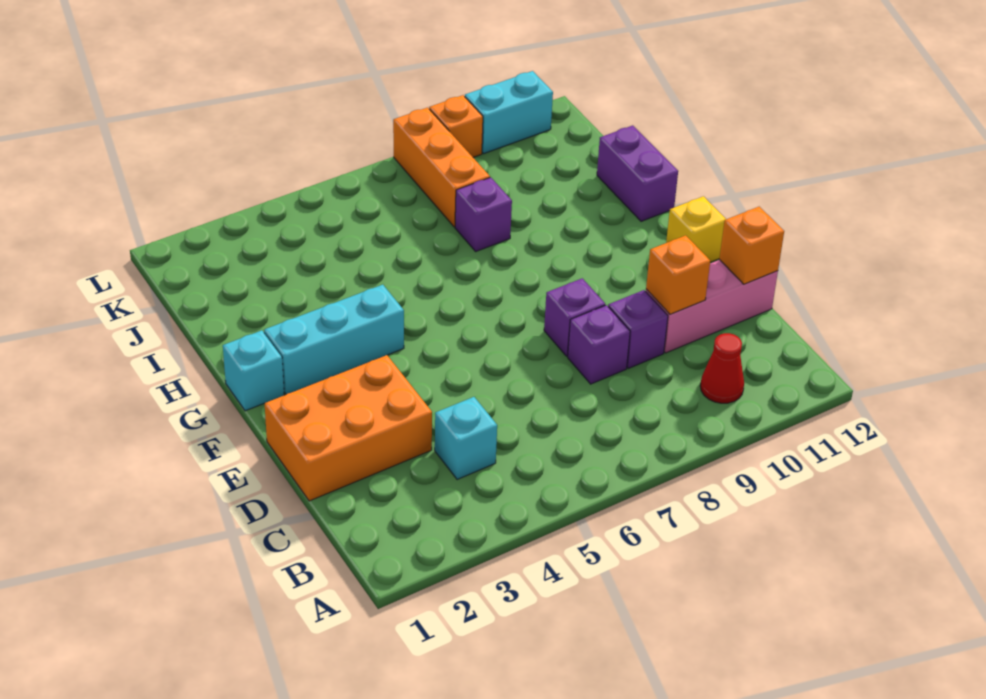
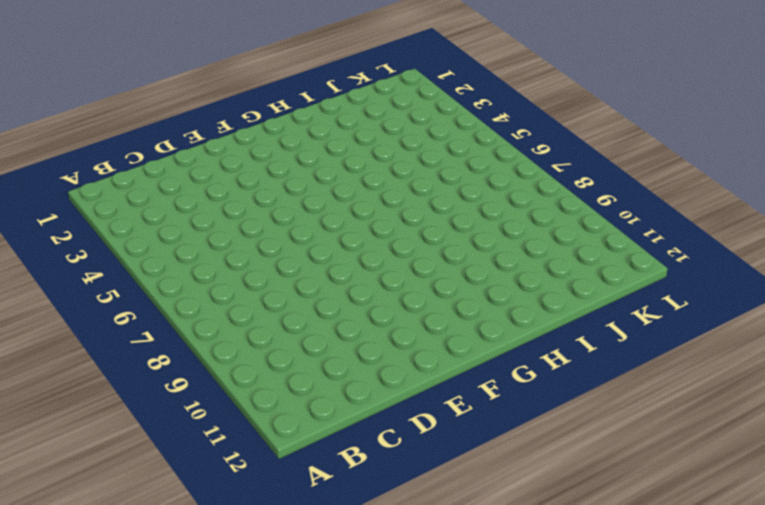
none -> red 1x1 cone [700,333,744,403]
none -> cyan 1x1 brick [435,397,497,480]
none -> orange 2x3 brick [265,355,432,501]

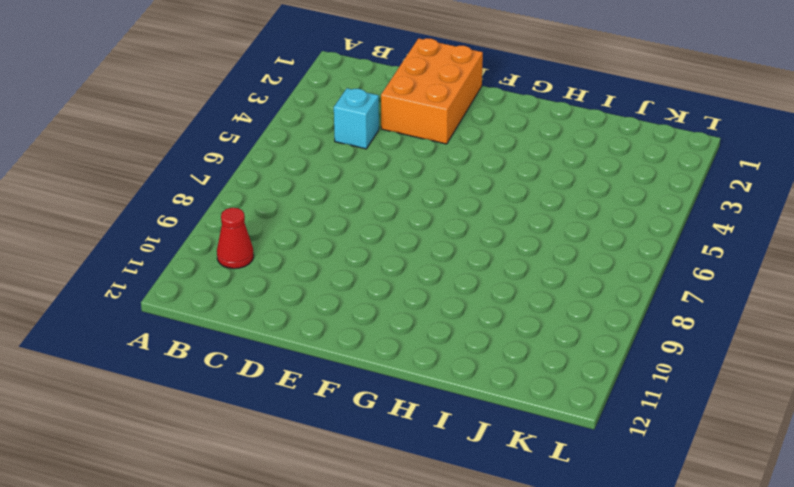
none -> purple 1x1 brick [568,305,630,384]
none -> purple 1x1 brick [608,290,668,368]
none -> pink 1x3 brick [646,260,778,353]

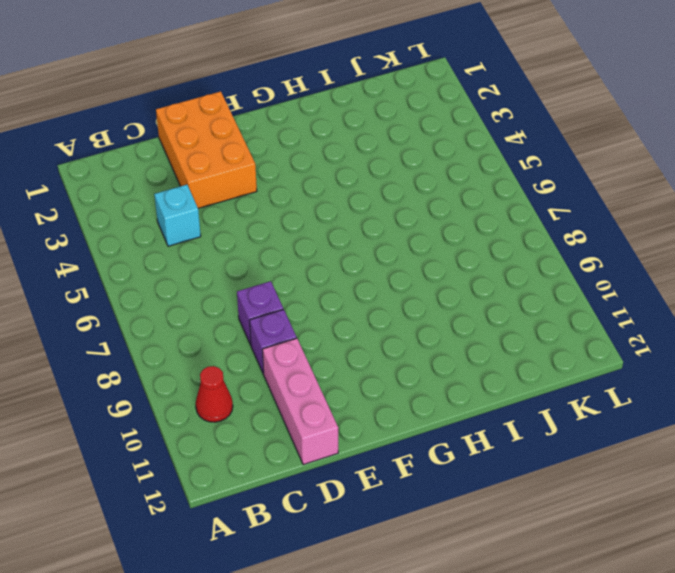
none -> purple 1x1 brick [544,278,605,356]
none -> yellow 1x1 brick [666,196,726,262]
none -> cyan 1x1 brick [223,330,284,411]

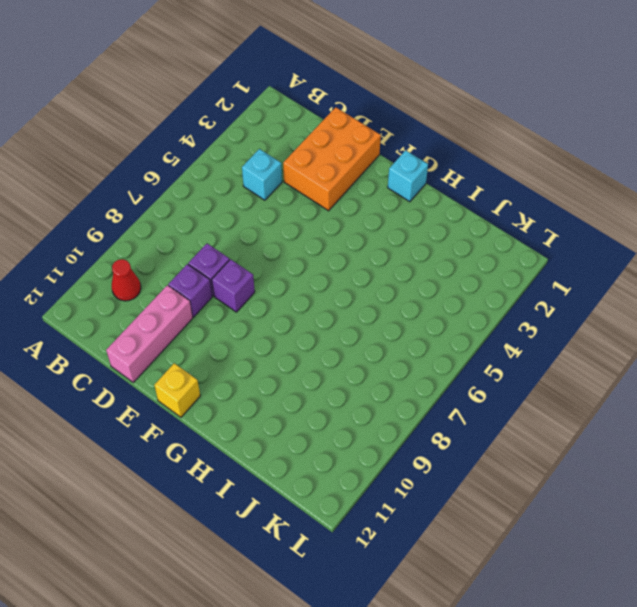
none -> cyan 1x3 brick [264,285,404,394]
none -> purple 1x2 brick [597,125,678,221]
none -> purple 1x1 brick [455,177,512,251]

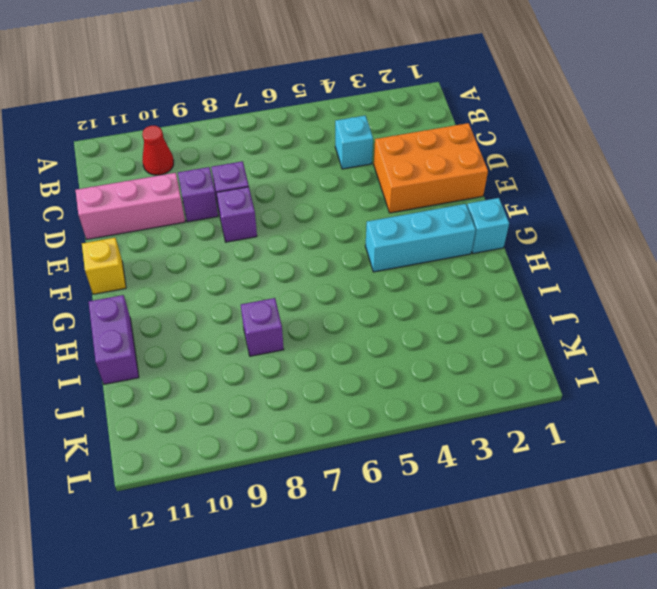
none -> orange 1x3 brick [393,108,490,227]
none -> orange 1x1 brick [429,95,483,157]
none -> cyan 1x2 brick [465,71,553,153]

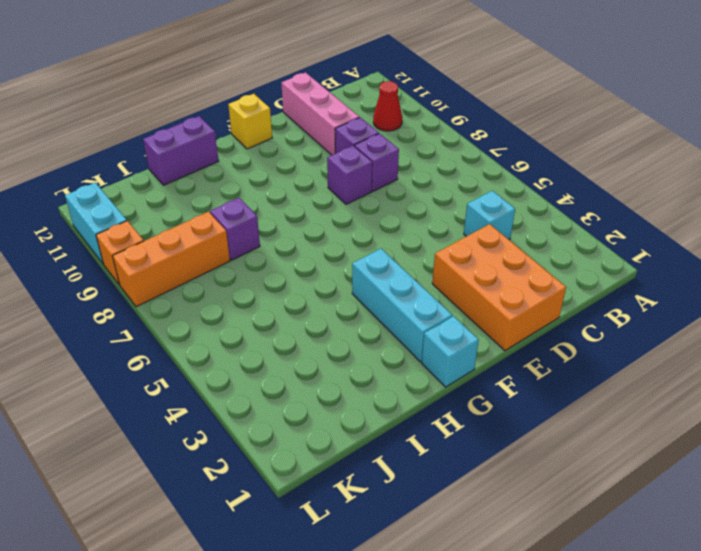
none -> orange 1x1 brick [646,235,710,314]
none -> orange 1x1 brick [719,207,784,284]

